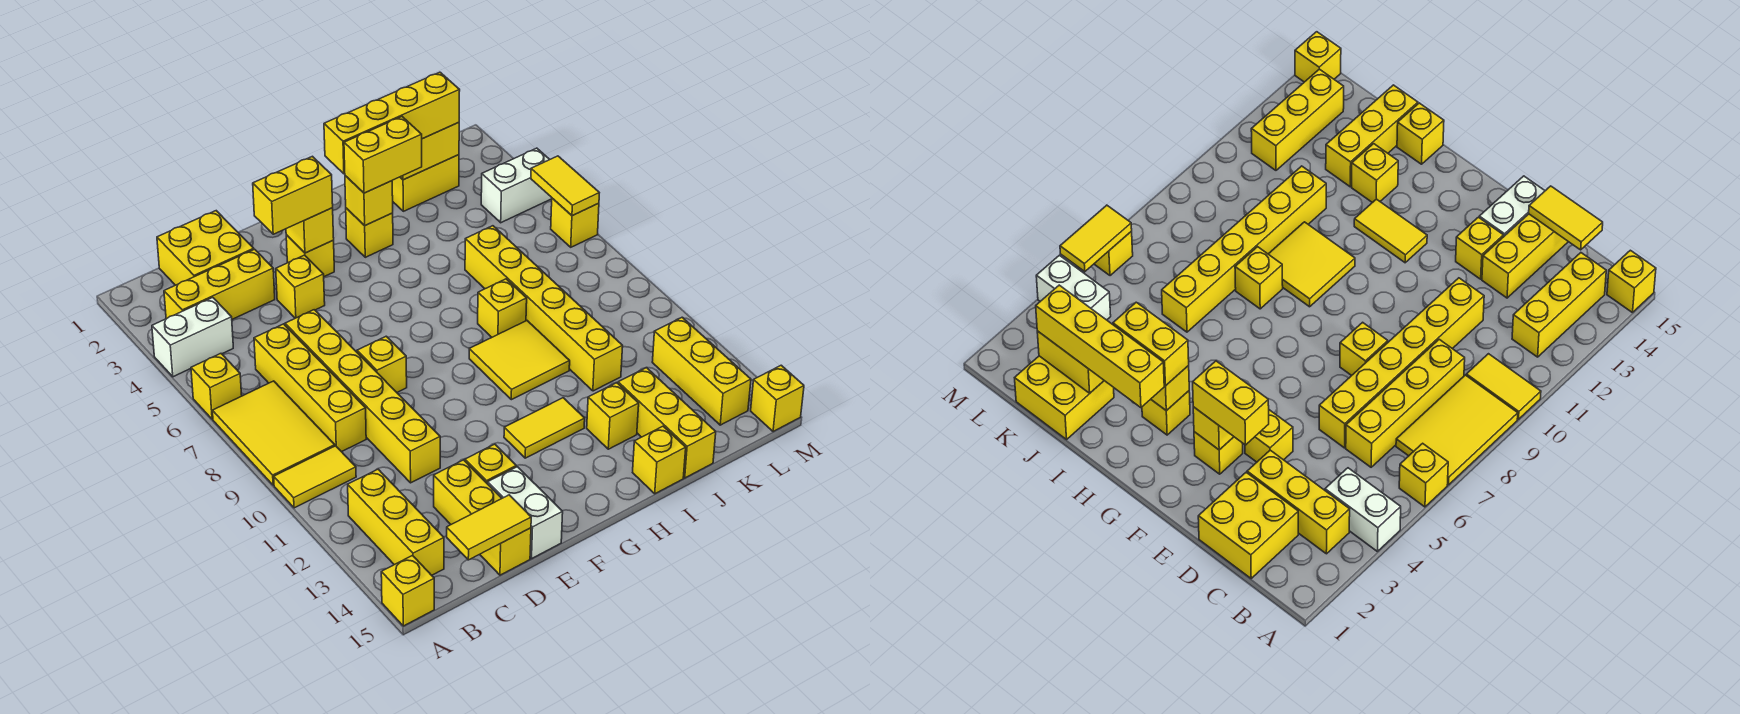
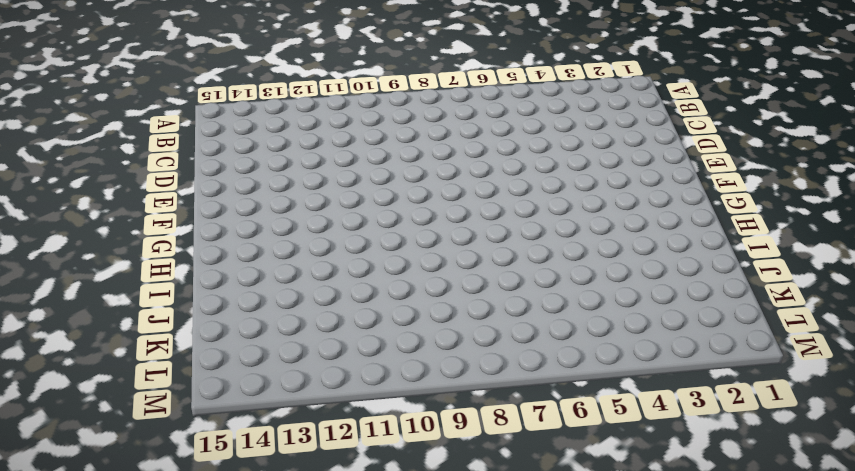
none -> white 1x2 brick [152,297,233,377]
none -> yellow 1x1 brick [191,354,242,419]
none -> yellow 2x3 tile [213,381,335,485]
none -> yellow 1x2 tile [274,446,356,508]

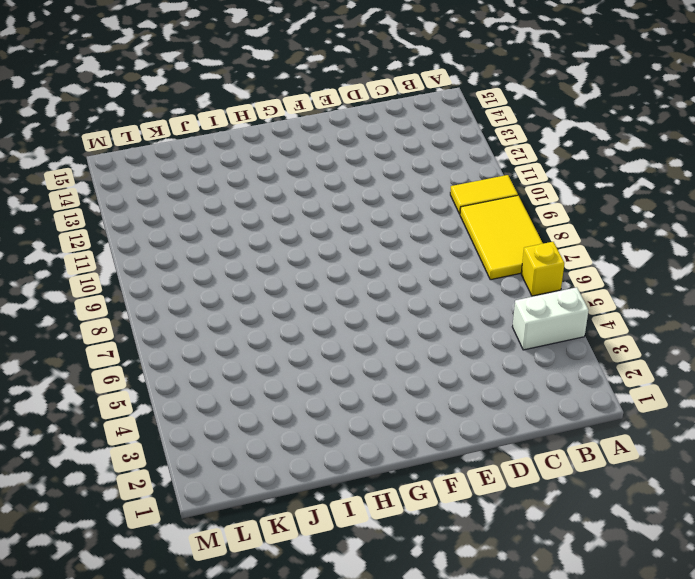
none -> yellow 1x1 brick [381,556,434,626]
none -> yellow 1x3 brick [164,249,275,319]
none -> yellow 1x3 brick [348,469,444,575]
none -> yellow 2x2 brick [157,211,254,285]

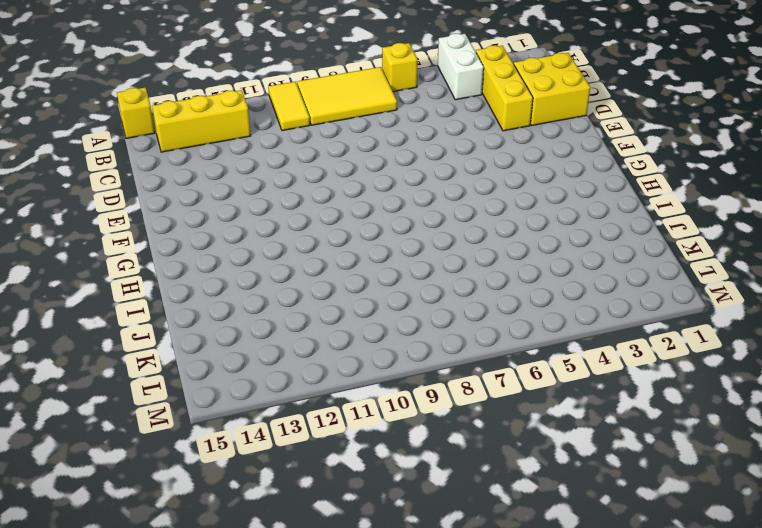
none -> yellow 1x4 brick [254,324,366,452]
none -> yellow 1x6 brick [285,310,440,483]
none -> yellow 1x3 brick [434,460,531,575]
none -> yellow 1x1 brick [276,255,325,318]

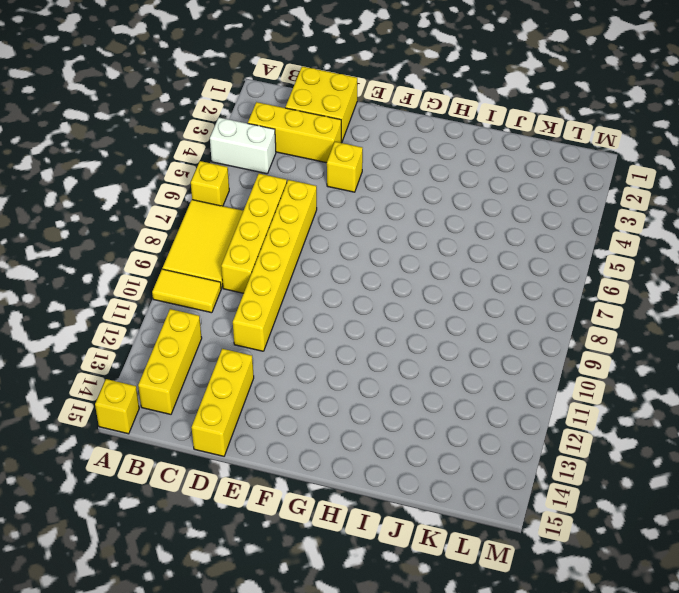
none -> yellow 1x1 brick [357,336,407,392]
none -> yellow 1x1 brick [465,444,516,484]
none -> white 1x2 brick [488,467,563,558]
none -> yellow 1x1 brick [286,235,334,277]

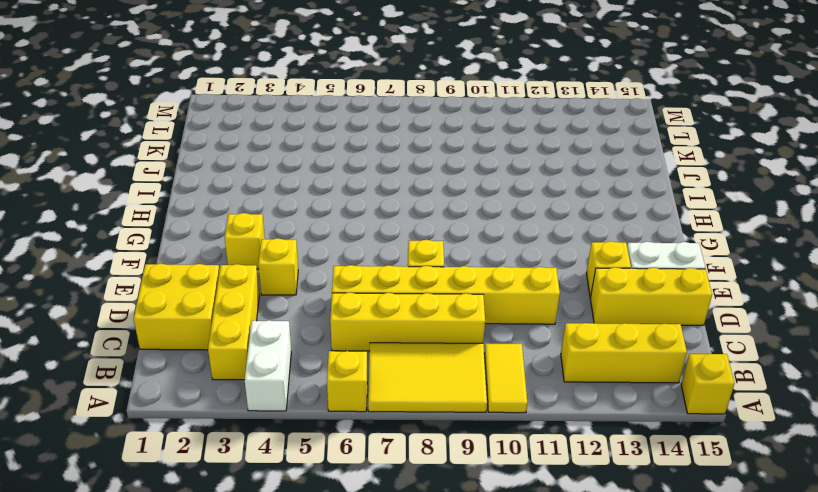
none -> yellow 1x2 tile [504,398,585,458]
none -> yellow 1x1 brick [346,208,393,257]
none -> yellow 2x2 tile [469,321,570,400]
none -> yellow 1x1 brick [478,279,527,337]

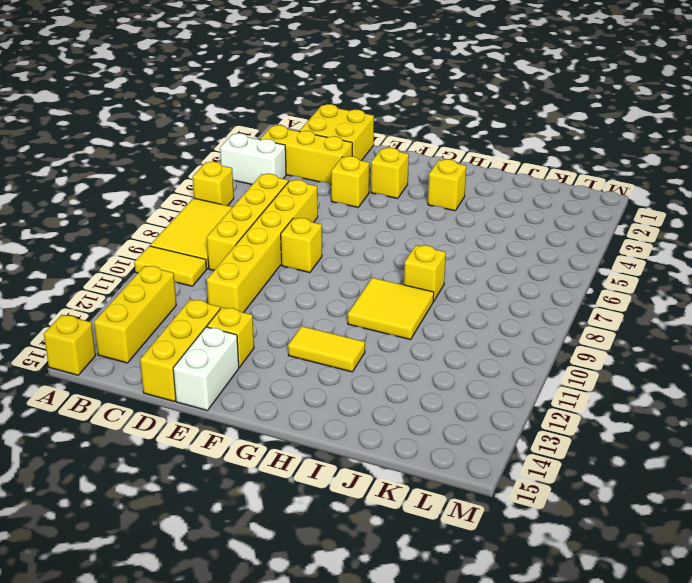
none -> yellow 1x1 brick [587,383,639,449]
none -> yellow 1x1 brick [633,426,686,494]
none -> yellow 2x2 brick [392,155,459,211]
none -> yellow 1x6 brick [465,226,623,391]

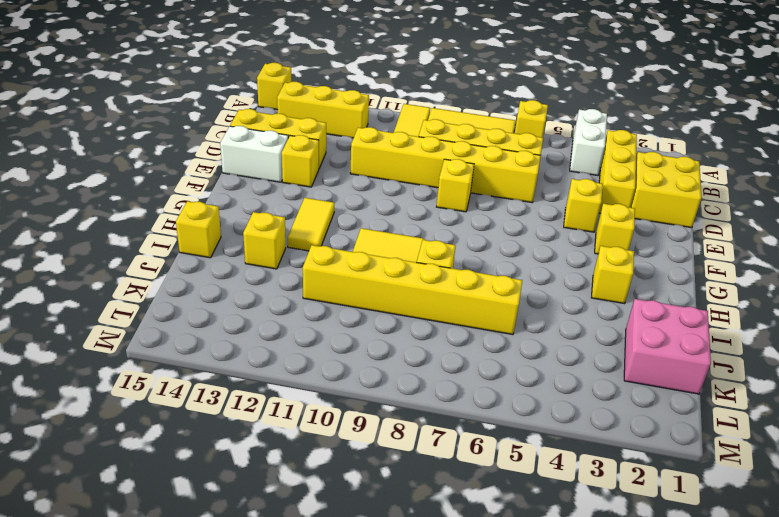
pink 2x2 brick [624,299,711,394] -> yellow 2x2 brick [392,155,459,211]
none -> yellow 1x3 brick [618,368,716,478]
none -> white 1x2 brick [481,148,552,223]
none -> yellow 1x3 brick [652,317,751,425]
none -> yellow 1x1 brick [551,198,599,247]

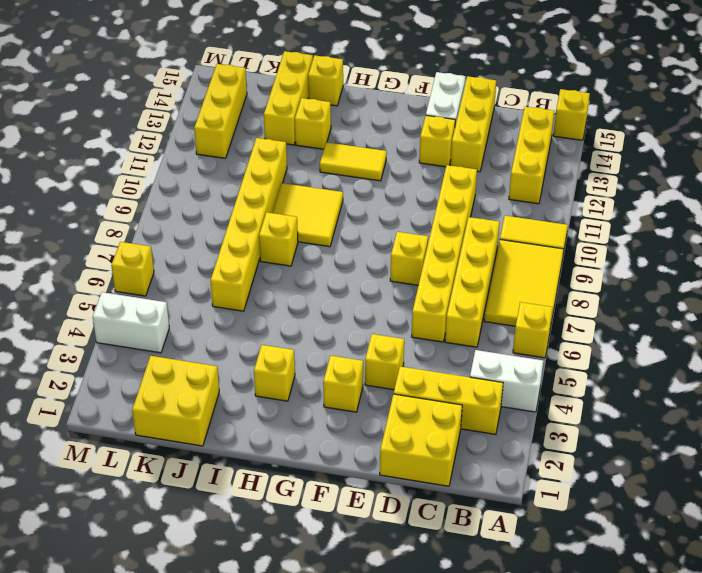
none -> yellow 1x1 brick [751,365,804,432]
none -> yellow 1x2 tile [447,495,531,560]
none -> yellow 1x1 brick [286,208,334,253]
none -> yellow 1x1 brick [345,176,393,226]

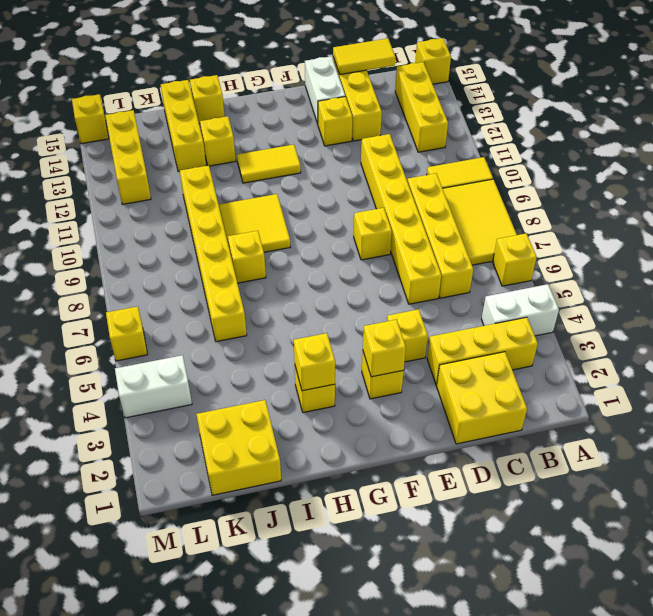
none -> yellow 1x2 brick [401,123,459,180]
none -> yellow 1x2 tile [531,156,599,216]
none -> yellow 1x2 brick [253,156,333,234]
none -> yellow 1x4 brick [324,72,460,174]

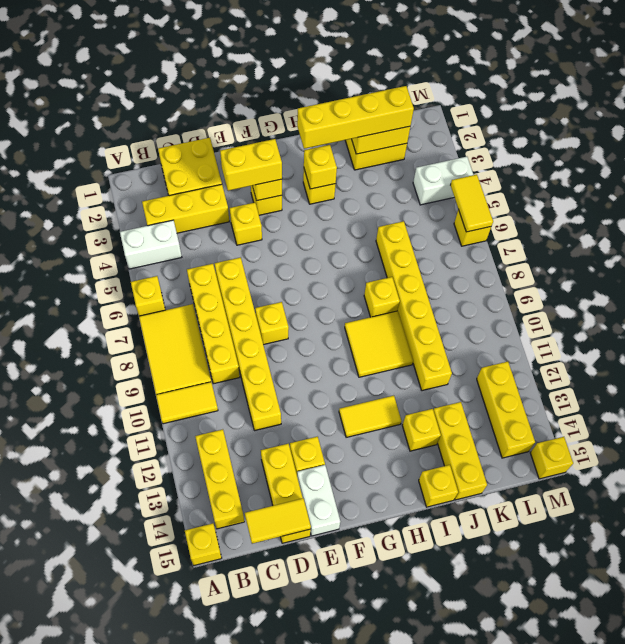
none -> yellow 1x2 brick [344,117,422,193]

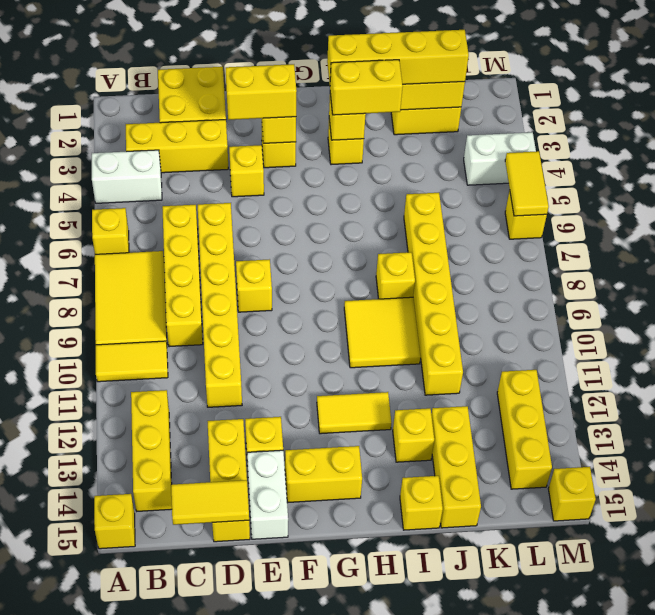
yellow 1x2 brick [285,446,362,502] -> none

